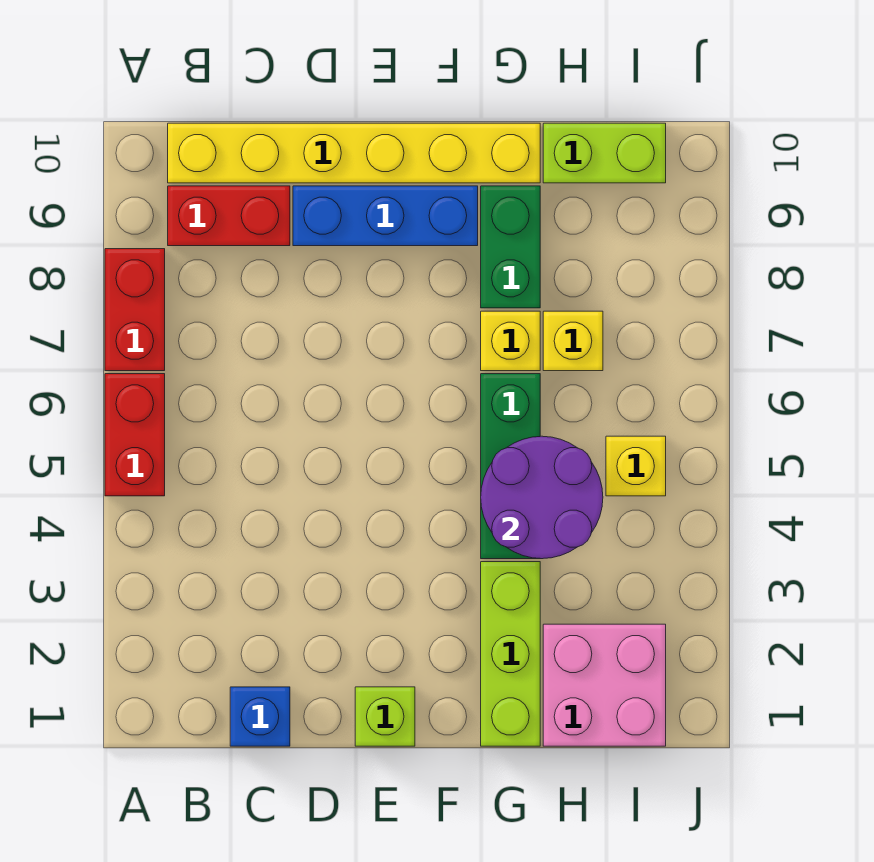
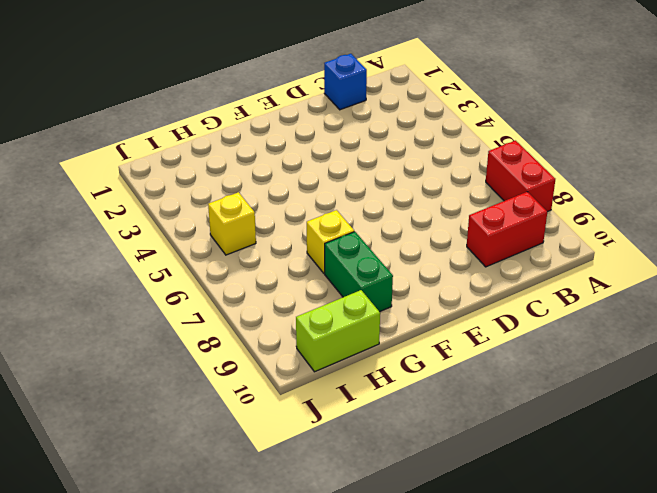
none -> red 1x2 brick [105,374,165,496]
none -> yellow 1x6 brick [168,123,540,183]
none -> blue 1x3 brick [293,186,478,246]

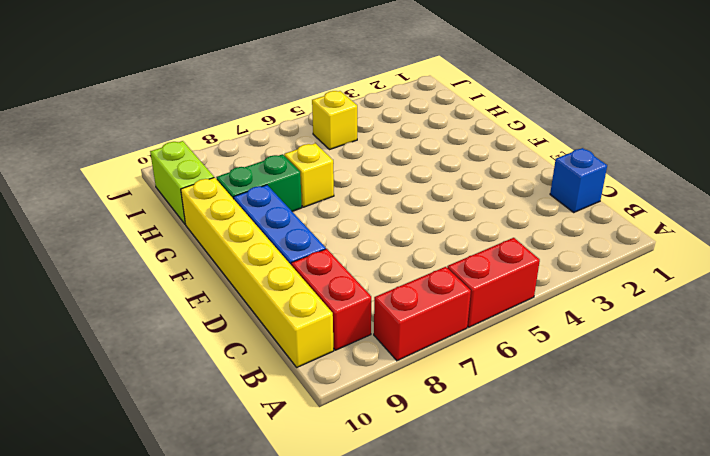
none -> lime 1x1 brick [355,687,415,746]
none -> lime 1x3 brick [481,562,540,746]
none -> green 1x3 brick [481,374,540,559]

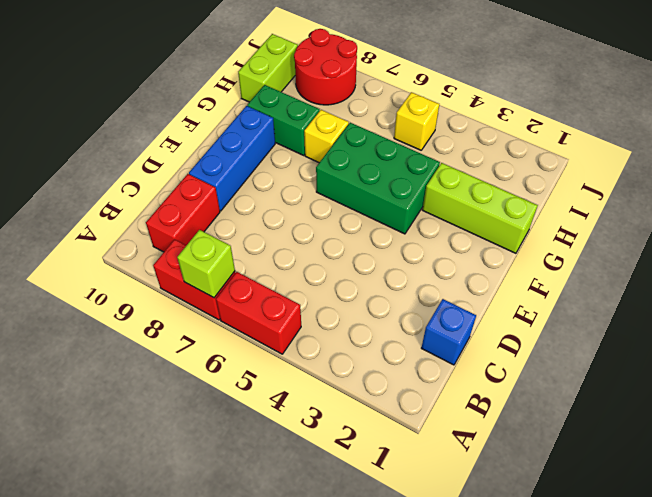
lime 1x1 brick [177,230,235,298] -> lime 1x1 brick moved to [355,687,415,746]
green 2x3 brick [316,122,440,234] -> green 1x3 brick [481,374,540,559]
red 2x2 round brick [294,29,357,105] -> none
none -> yellow 1x6 brick [168,123,540,183]
none -> pink 2x2 brick [543,624,666,746]
none -> yellow 1x1 brick [543,311,603,371]

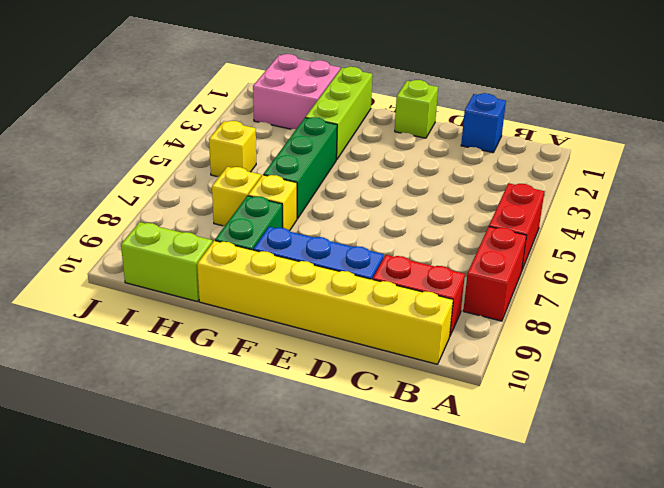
none -> purple 2x2 round brick [481,436,603,559]

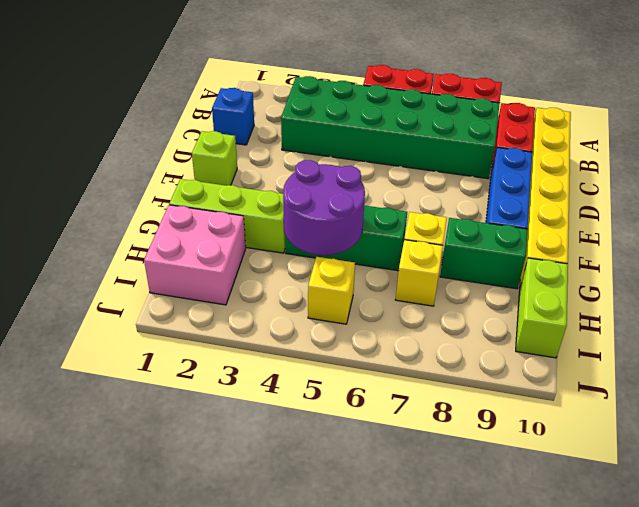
green 2x6 brick [281,76,500,179] -> none

